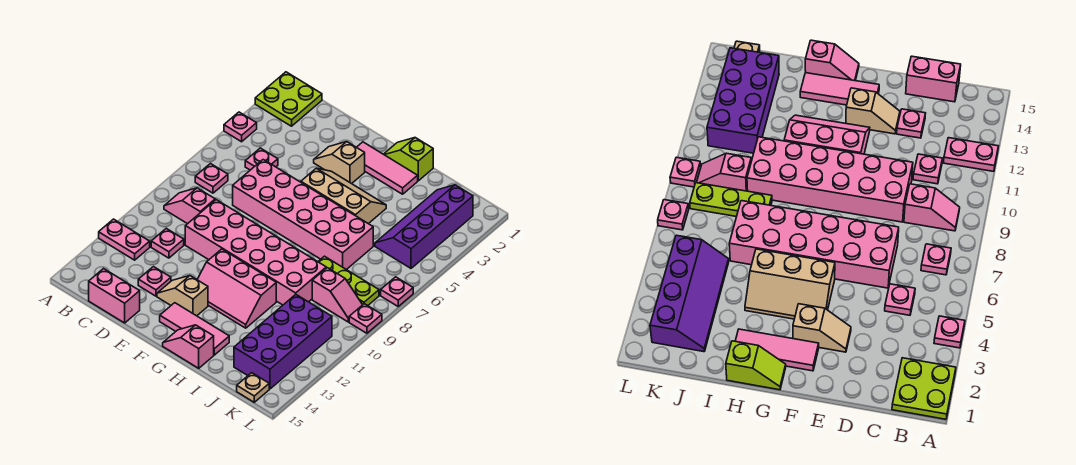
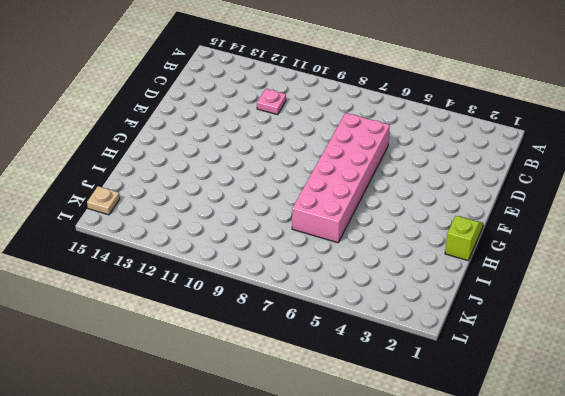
none -> lime 2x2 plate [255,72,322,126]
none -> pink 1x1 plate [224,112,257,142]
none -> pink 1x2 plate [99,219,150,260]

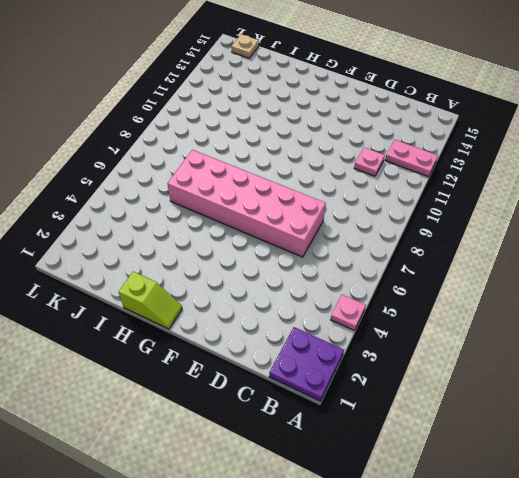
purple 2x2 plate [269,327,344,401] -> lime 2x2 plate [255,72,322,126]
none -> pink 1x1 plate [195,164,228,193]
none -> pink 1x2 slope [164,188,215,224]
none -> pink 1x1 plate [245,148,278,170]

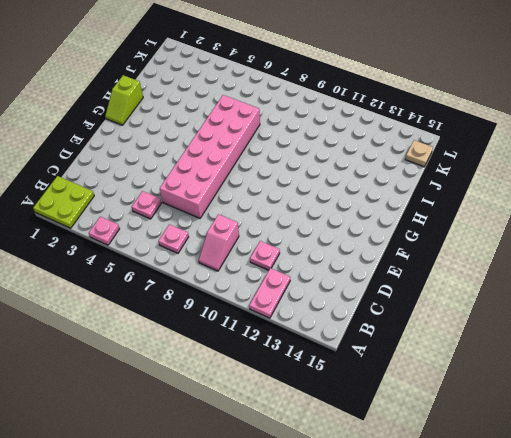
none -> pink 1x2 brick [89,269,140,323]
none -> pink 2x6 brick [185,200,326,305]
none -> pink 1x1 plate [138,267,171,296]

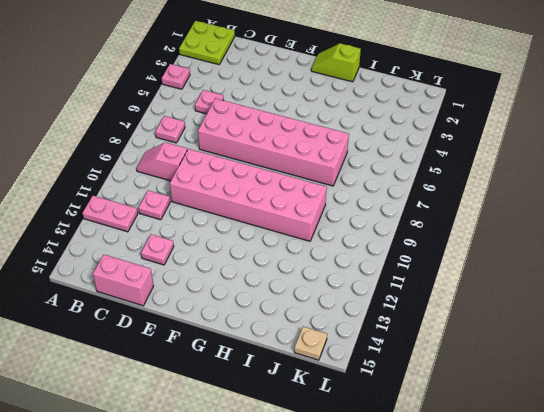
none -> tan 1x2 slope [314,142,365,184]
none -> tan 1x2 slope [157,276,208,316]
none -> pink 1x3 tile [357,142,418,194]

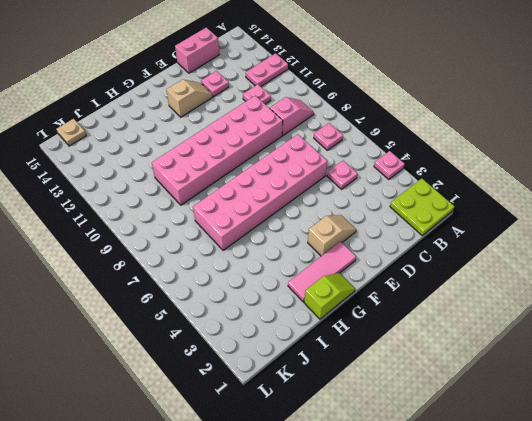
none -> tan 2x3 slope [301,168,386,224]
none -> pink 2x3 slope [197,249,276,328]
none -> pink 1x3 tile [160,303,229,355]

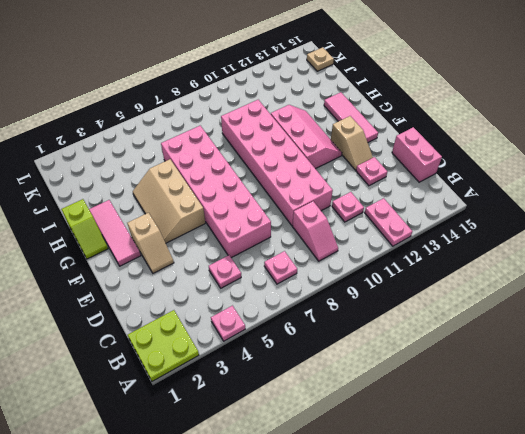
none -> pink 1x2 slope [163,325,214,368]
none -> lime 1x3 plate [318,256,379,306]
none -> purple 2x4 slope [375,185,473,268]

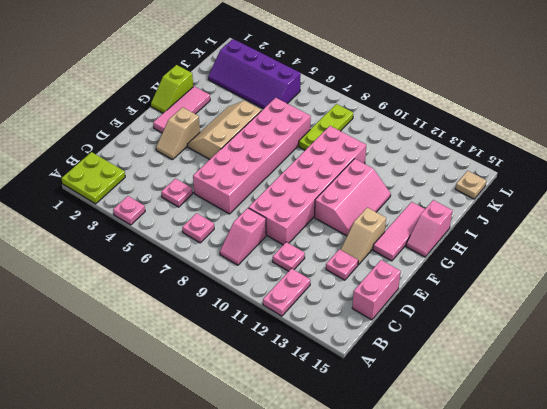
none -> pink 1x2 slope [312,268,362,322]
none -> purple 2x4 brick [234,295,332,389]
none -> pink 1x1 plate [381,277,413,306]

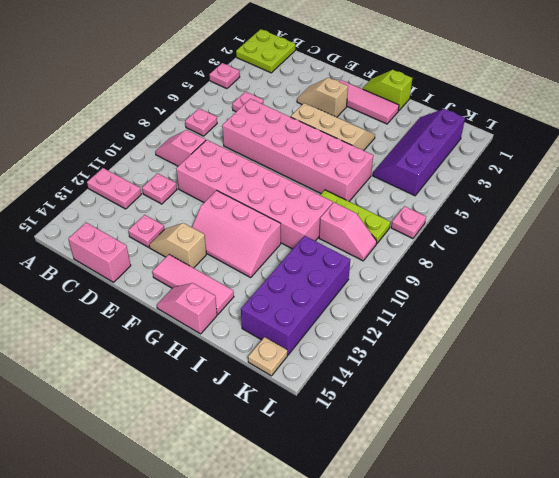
none -> pink 1x1 plate [349,304,382,333]

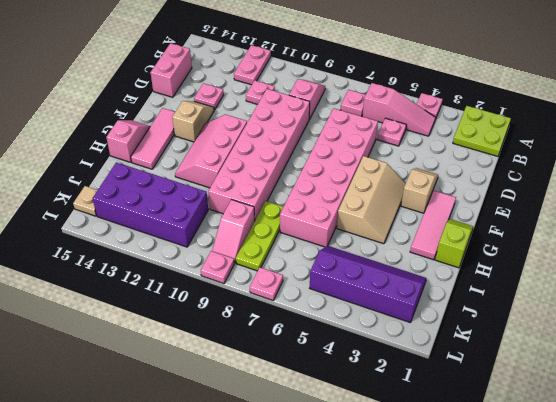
pink 1x3 slope [362,83,436,136] -> none

